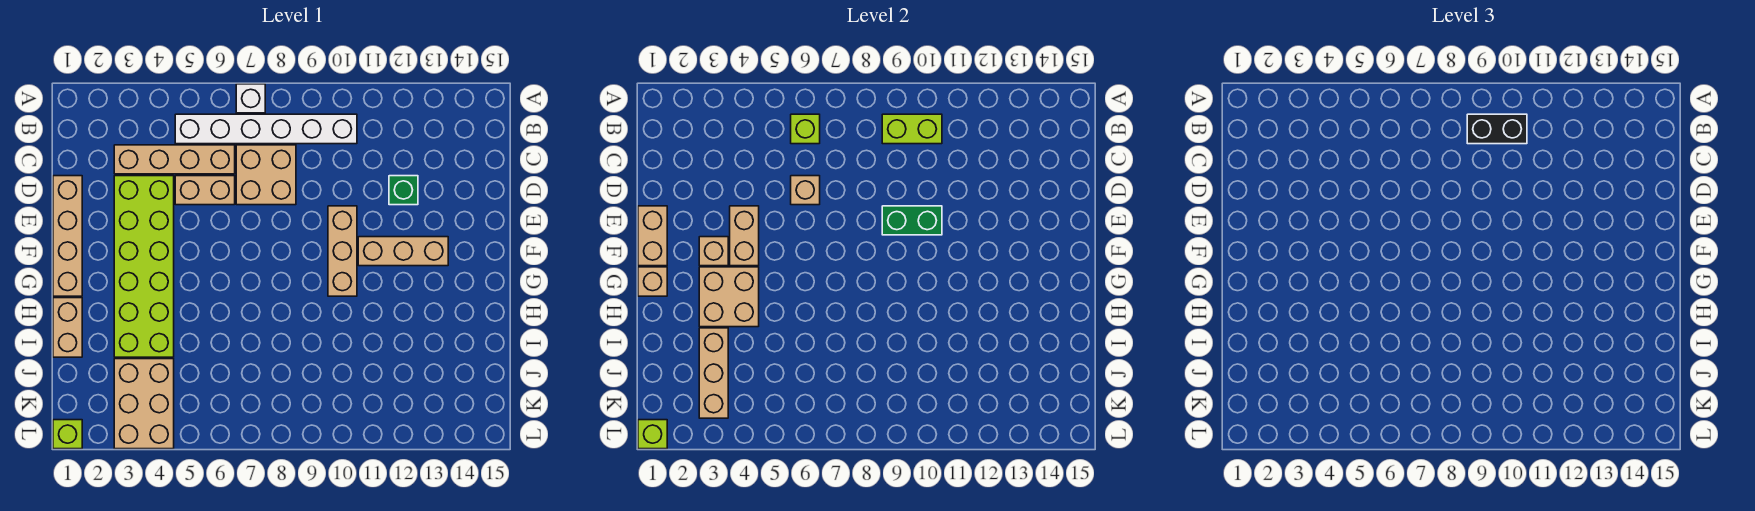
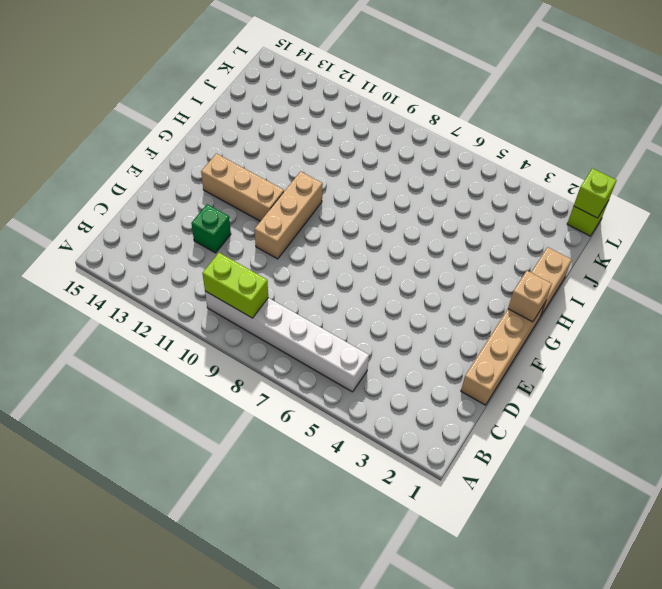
none -> white 1x1 brick [236,84,265,113]
none -> tan 1x4 brick [114,145,235,174]
none -> tan 2x2 brick [236,145,296,205]

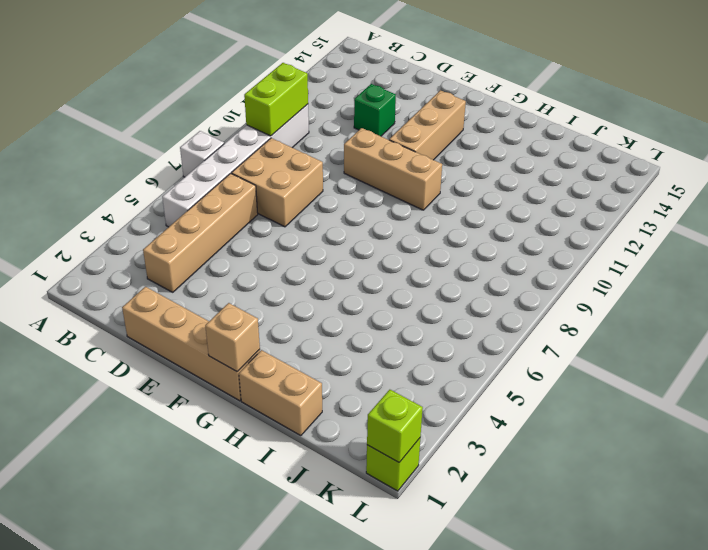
none -> lime 2x6 brick [114,176,174,357]
none -> tan 1x2 brick [175,176,235,205]
none -> tan 2x3 brick [114,359,174,449]

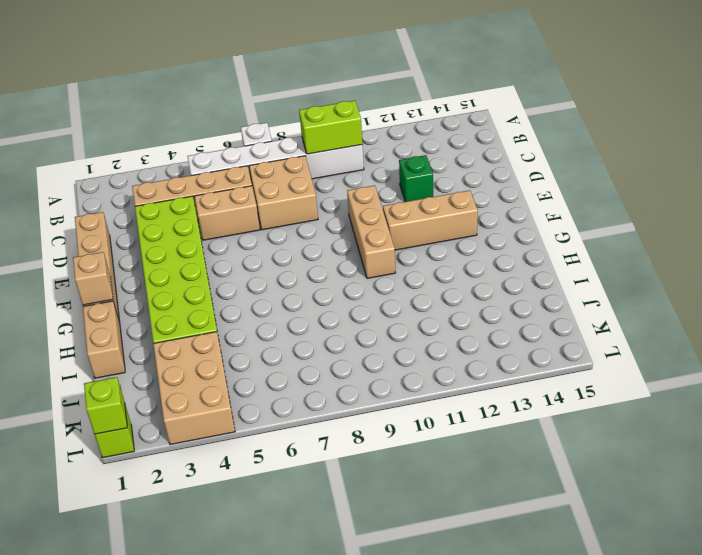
none -> lime 1x1 brick [791,114,820,144]
none -> tan 1x1 brick [791,176,820,205]
none -> tan 1x2 brick [638,206,667,266]

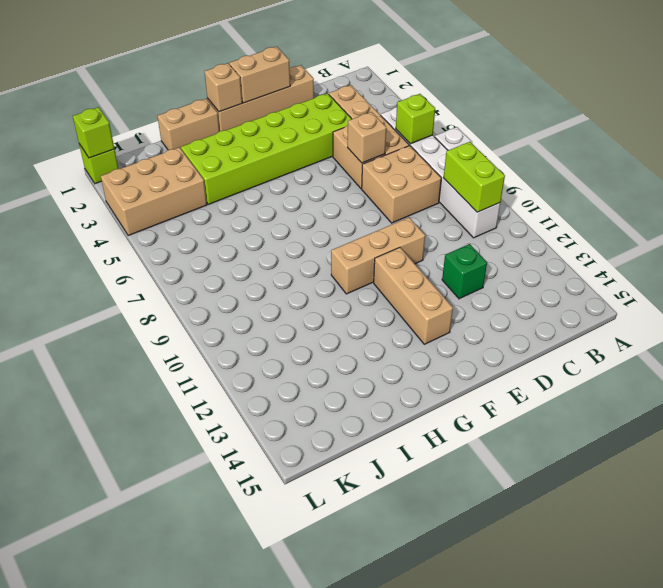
none -> tan 1x2 brick [730,206,759,266]
none -> green 1x2 brick [882,206,942,235]
none -> tan 1x1 brick [699,237,728,266]

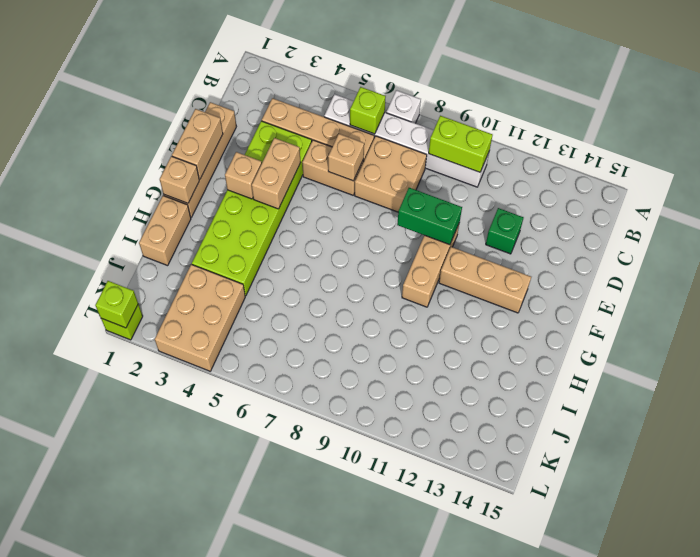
none -> tan 2x2 brick [699,267,759,327]
none -> tan 1x3 brick [699,328,728,418]
none -> black 1x2 brick [1467,114,1527,144]

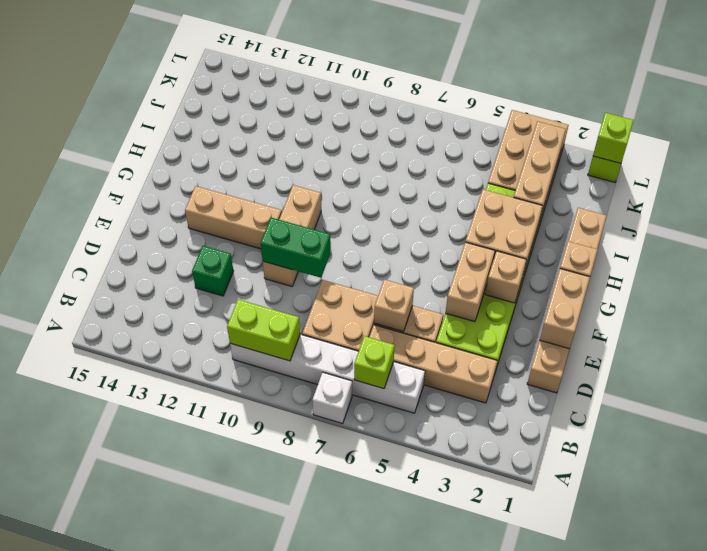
none -> black 1x2 brick [1467,114,1527,144]

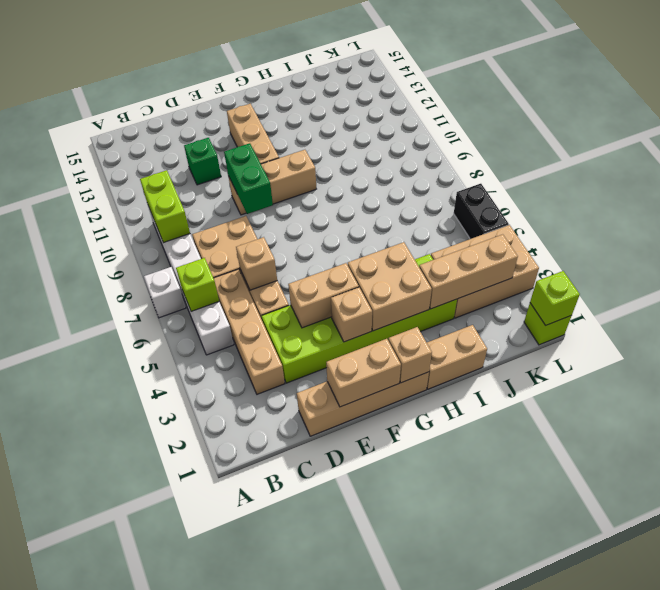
black 1x2 brick [454,184,509,239] -> black 1x2 brick moved to [1467,114,1527,144]

